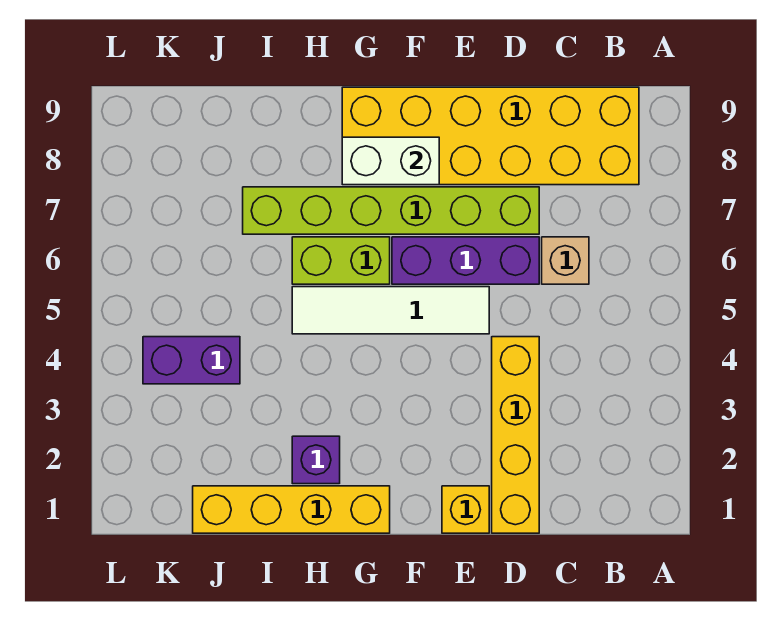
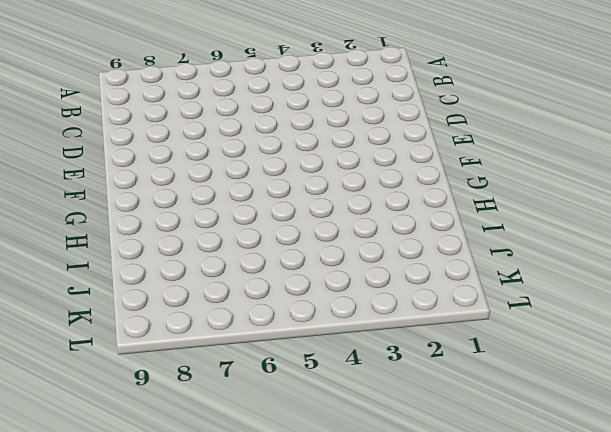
none -> yellow 2x6 brick [342,87,639,185]
none -> tan 1x1 brick [542,237,589,284]
none -> yellow 1x4 brick [492,337,539,533]

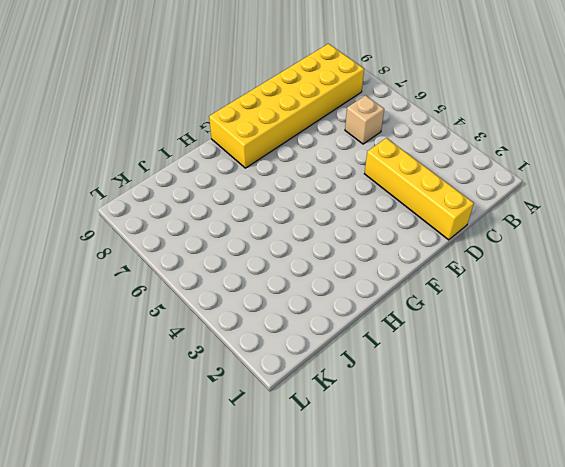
none -> purple 1x3 brick [392,237,539,284]
none -> lime 1x6 brick [243,187,539,234]
none -> yellow 1x1 brick [442,486,489,533]

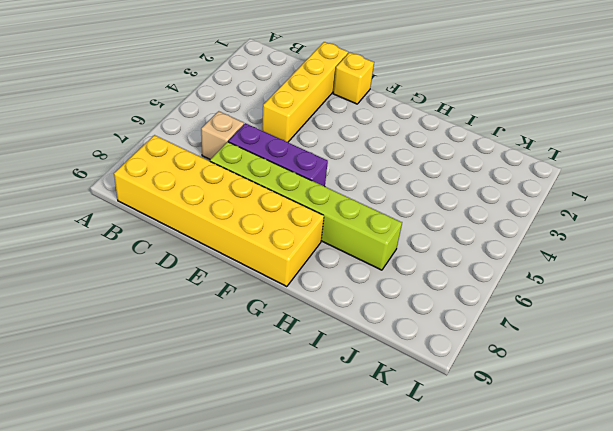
none -> white 1x4 tile [292,287,489,334]
none -> yellow 1x4 brick [193,486,390,533]
none -> lime 1x2 brick [292,237,390,284]

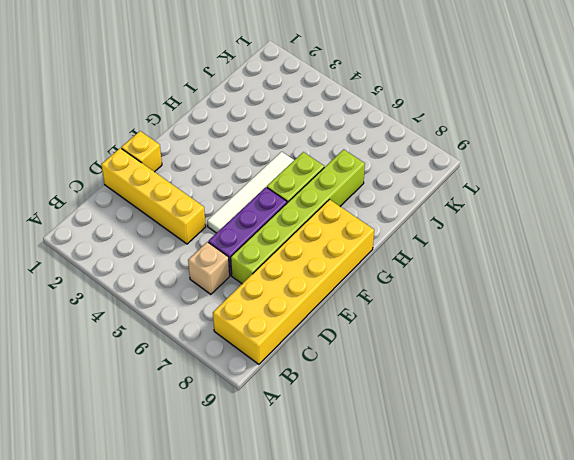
none -> yellow 1x4 brick [193,486,390,533]
none -> purple 1x1 brick [292,436,340,484]
none -> purple 1x2 brick [143,337,240,384]

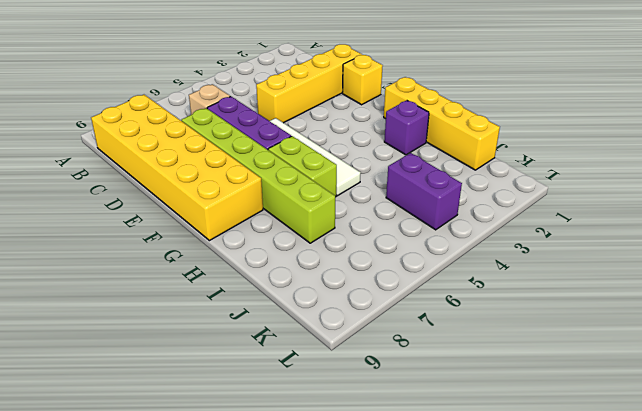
none -> white 1x2 brick [342,137,439,185]

